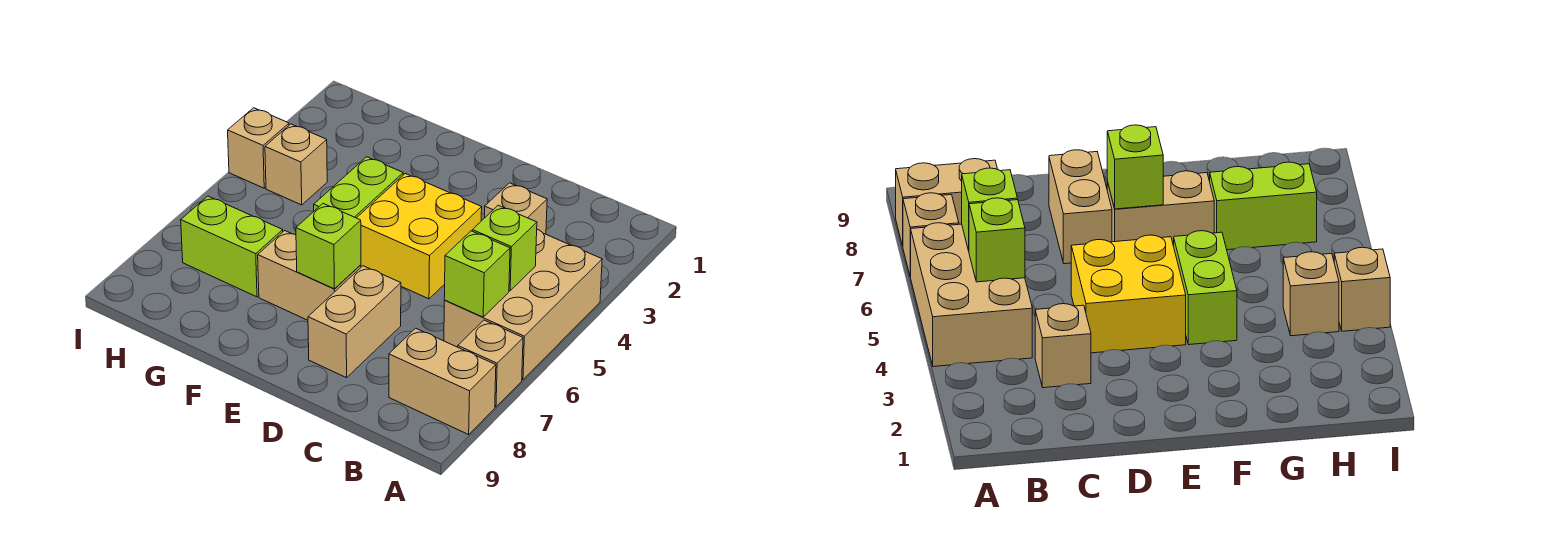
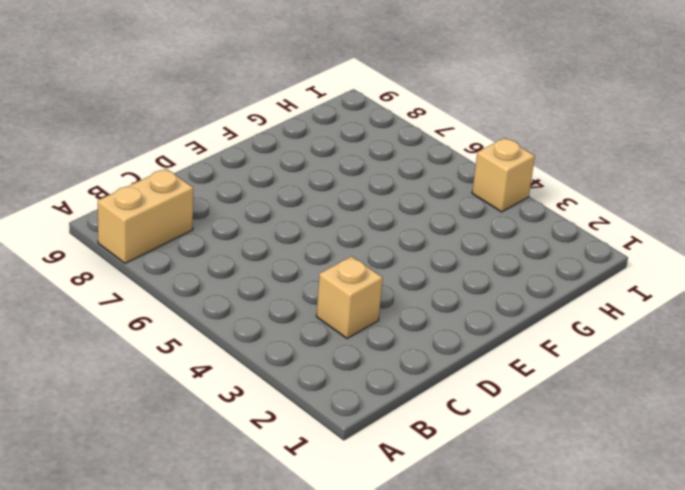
none -> tan 2x3 brick [444,229,602,380]
none -> tan 1x1 brick [458,320,523,407]
none -> yellow 2x2 brick [357,174,482,299]

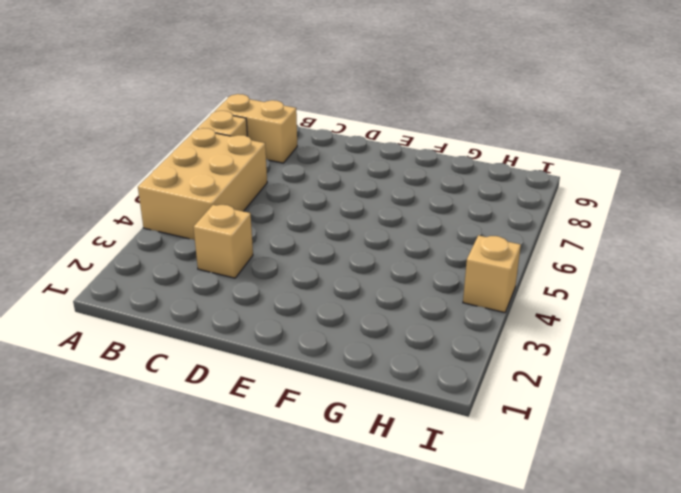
none -> yellow 2x2 brick [357,174,482,299]
none -> tan 1x2 brick [308,266,401,378]
none -> tan 1x2 brick [258,231,361,320]

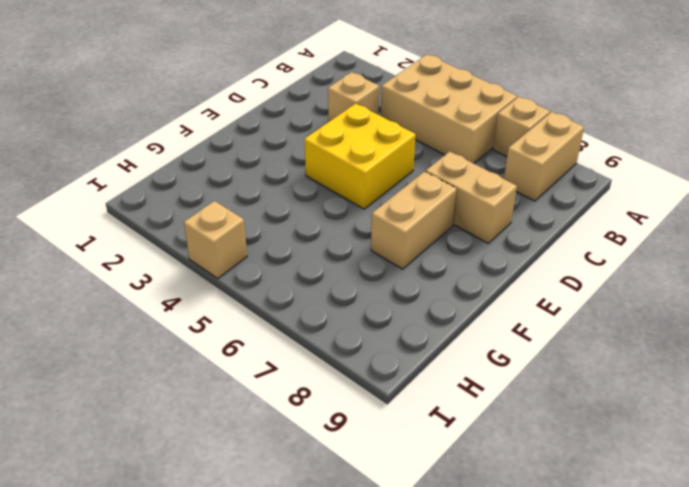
none -> lime 1x2 brick [314,157,403,218]
none -> lime 1x2 brick [181,196,283,297]
none -> tan 1x1 brick [265,124,327,205]

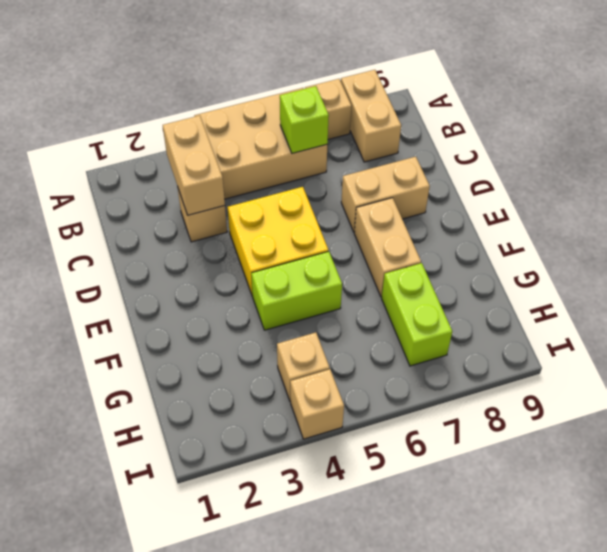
tan 1x2 brick [163,116,225,215] -> none
none -> lime 1x1 brick [472,205,537,291]
none -> lime 1x1 brick [296,204,361,289]

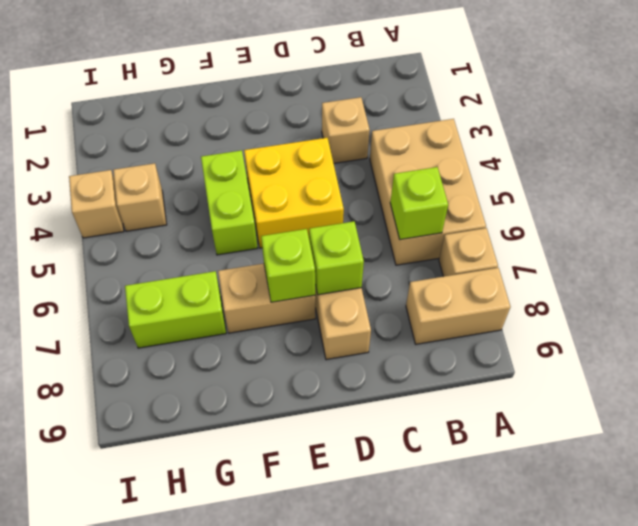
lime 1x1 brick [309,221,364,295] -> lime 1x1 brick moved to [472,205,537,291]

